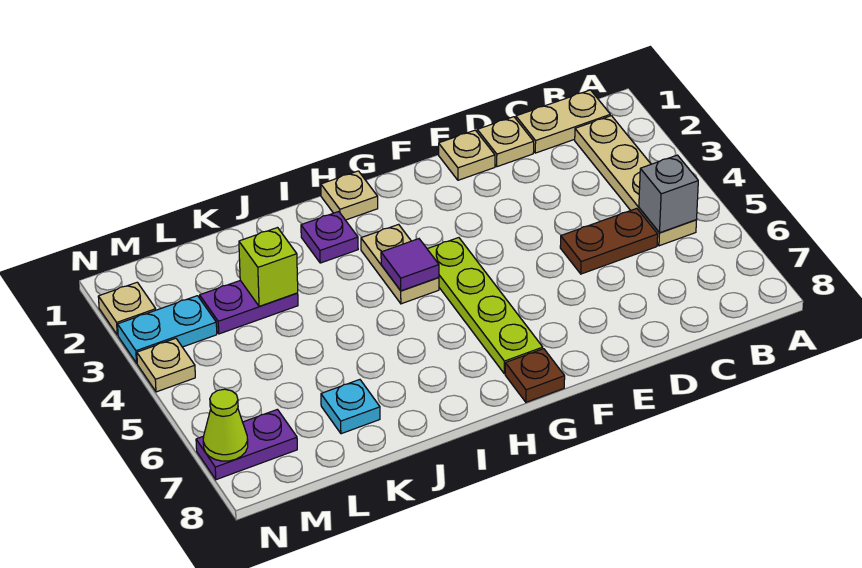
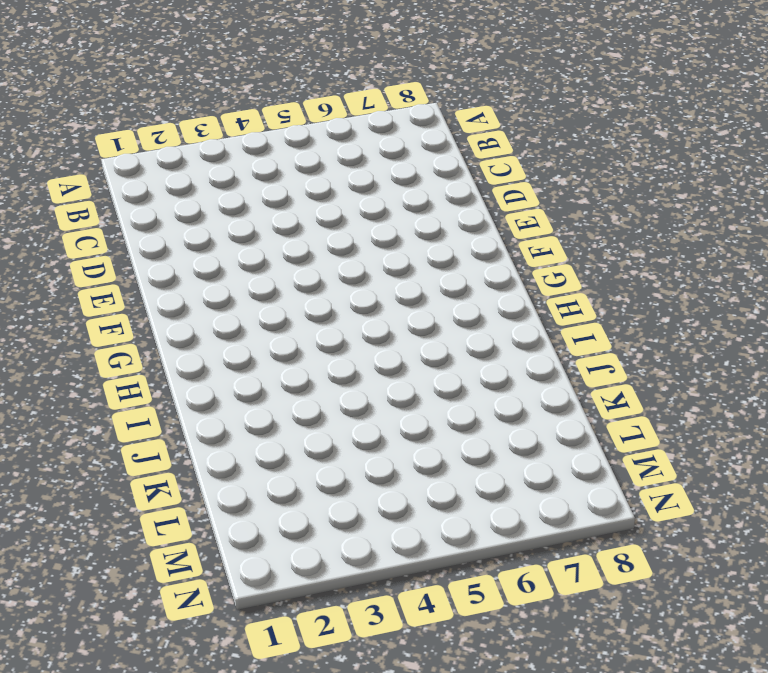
none -> tan 1x2 plate [516,90,610,153]
none -> tan 1x4 plate [575,116,697,246]
none -> brown 1x2 plate [560,208,658,274]

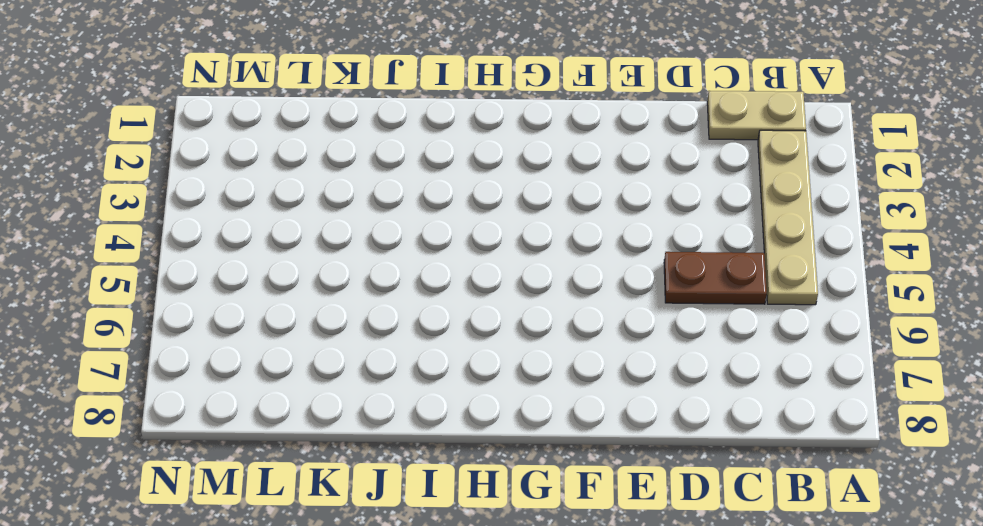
none -> tan 1x1 plate [477,117,534,167]
none -> tan 1x1 plate [439,130,495,180]
none -> lime 1x4 plate [428,238,543,374]

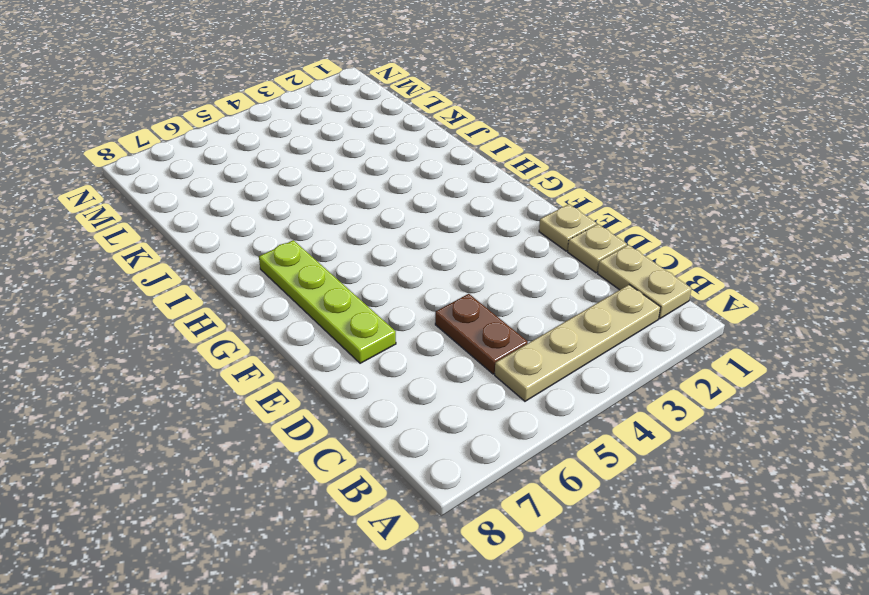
lime 1x4 plate [259,240,396,363] -> lime 1x4 plate turned to [428,238,543,374]
none -> brown 1x1 plate [505,349,565,402]
none -> tan 1x1 plate [321,171,378,220]
none -> tan 1x2 plate [361,224,439,304]

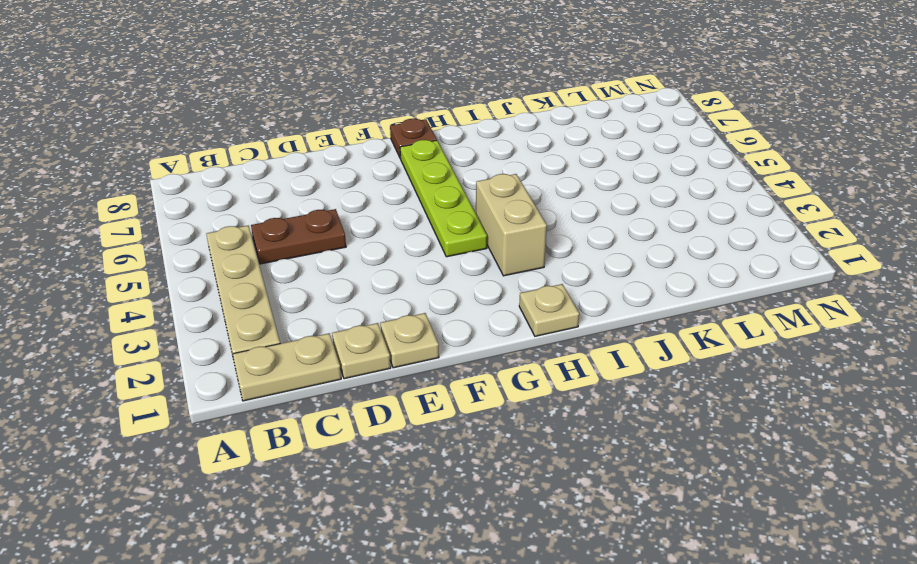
tan 1x2 brick [476,174,547,276] -> tan 1x2 plate [361,224,439,304]
none -> purple 1x1 plate [301,212,358,263]
none -> purple 1x2 plate [200,280,298,334]
none -> cyan 1x1 plate [321,380,380,434]

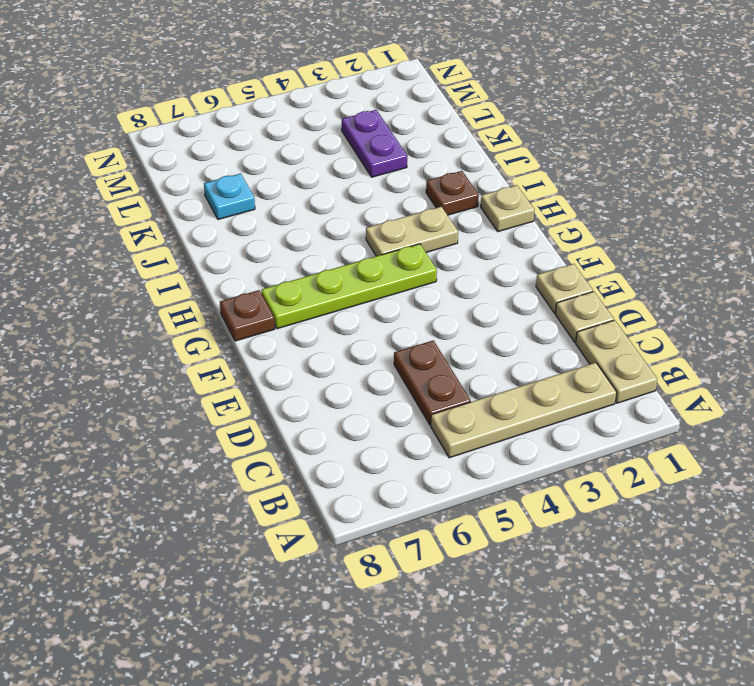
brown 1x1 plate [426,171,479,215] -> purple 1x1 plate [301,212,358,263]
none -> cyan 1x2 plate [118,296,217,363]
none -> purple 1x2 plate [196,409,297,480]
none -> tan 1x1 plate [98,282,156,335]

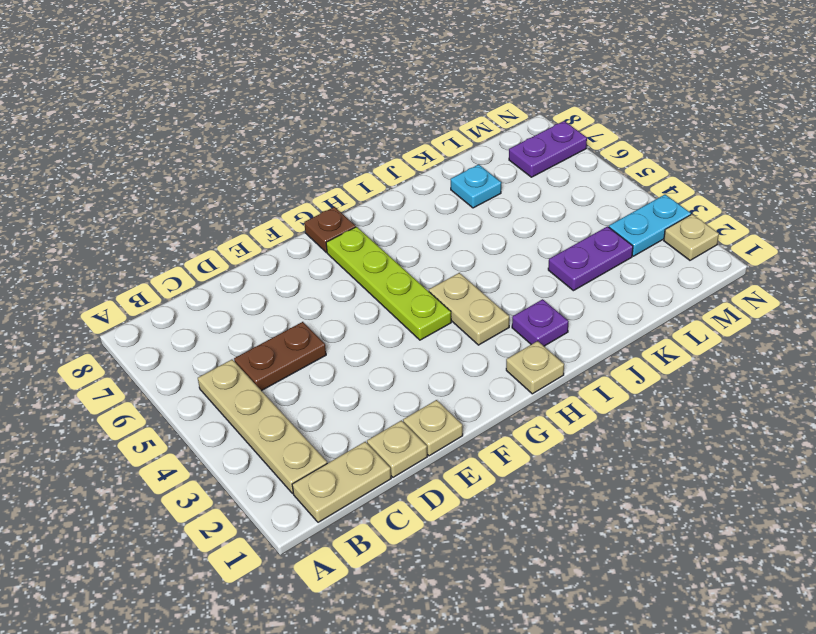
none -> tan 1x1 plate [137,338,195,392]
none -> grey 1x1 brick [639,155,698,233]
none -> purple 1x1 tile [381,239,439,291]

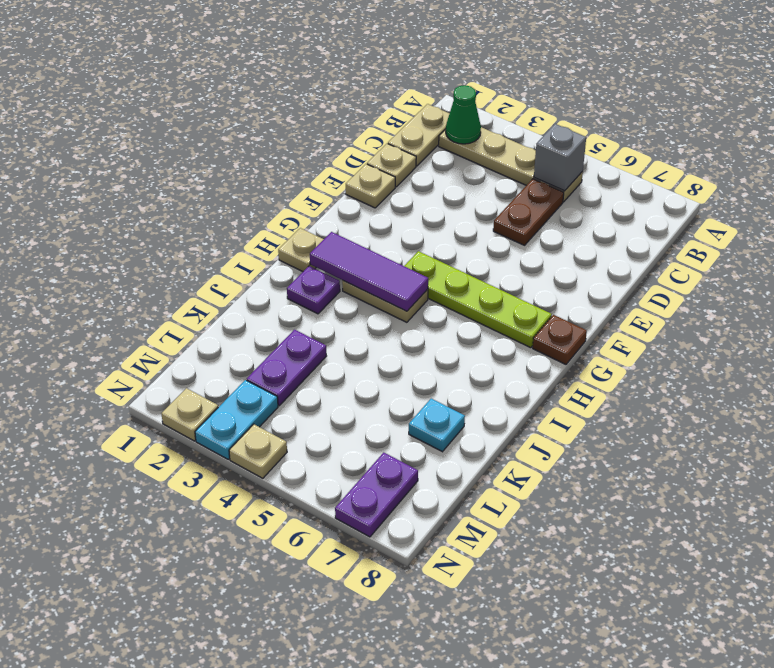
green 1x1 cone [446,85,481,144] -> none
purple 1x3 tile [310,232,428,311] -> purple 1x1 tile [381,239,439,291]
none -> lime 1x1 brick [239,228,298,307]
none -> lime 1x1 cone [203,389,248,461]

